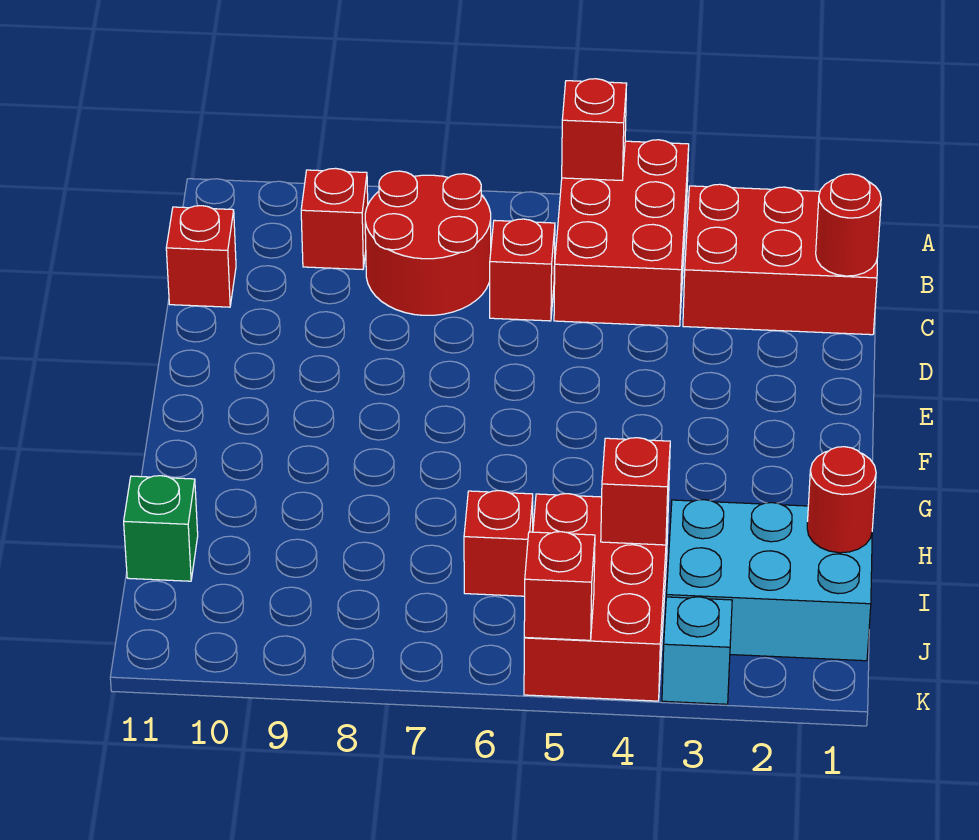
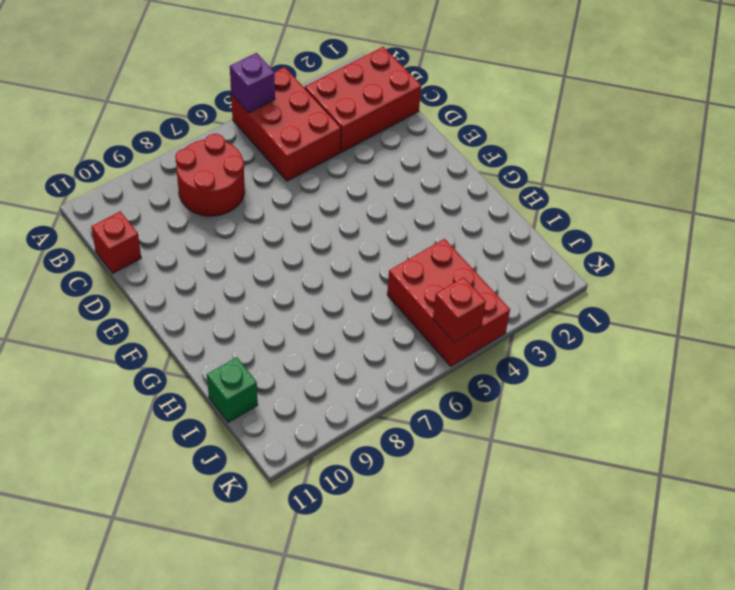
purple 1x1 brick [230,53,275,113] -> red 1x1 brick [562,79,627,180]
none -> red 1x1 brick [301,168,368,270]
none -> red 1x1 brick [490,219,555,321]
none -> cyan 2x3 brick [666,500,872,661]

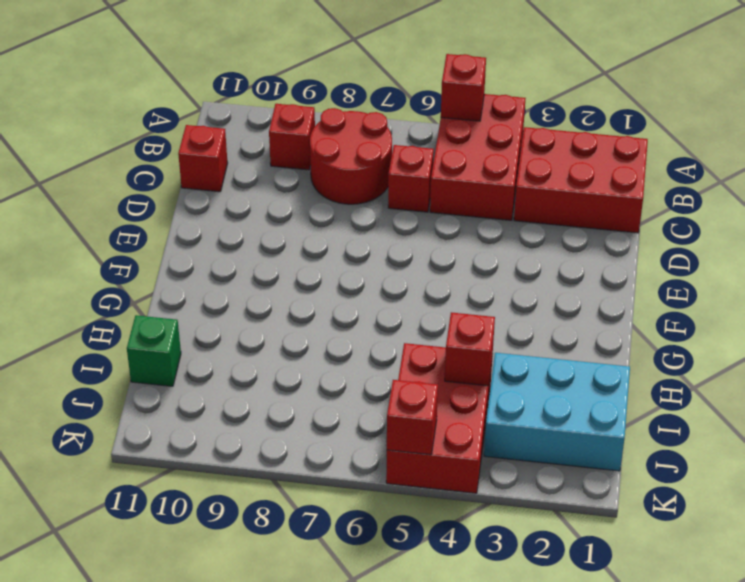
none -> red 1x1 brick [464,491,533,596]
none -> cyan 1x1 brick [662,597,732,704]
none -> red 1x1 round brick [816,174,881,276]

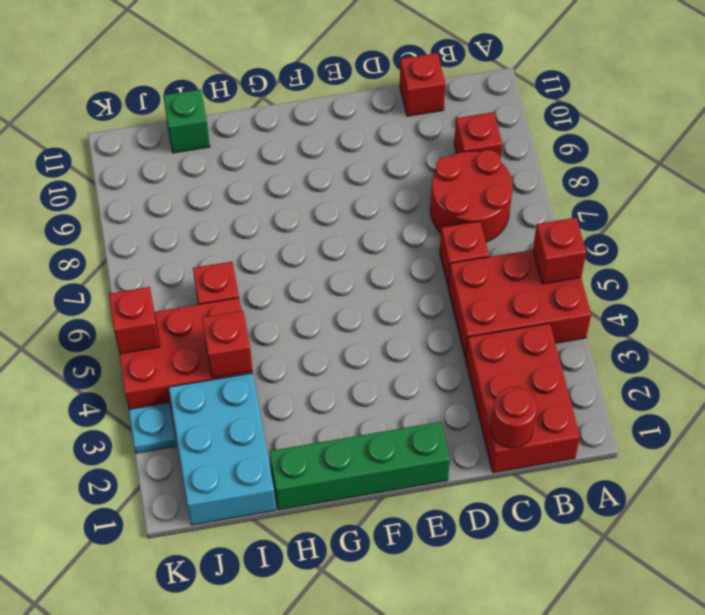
green 1x4 brick [269,422,450,510] -> none
cyan 1x1 plate [129,403,176,453] -> cyan 1x1 brick [662,597,732,704]
none -> red 1x1 round brick [807,447,876,553]

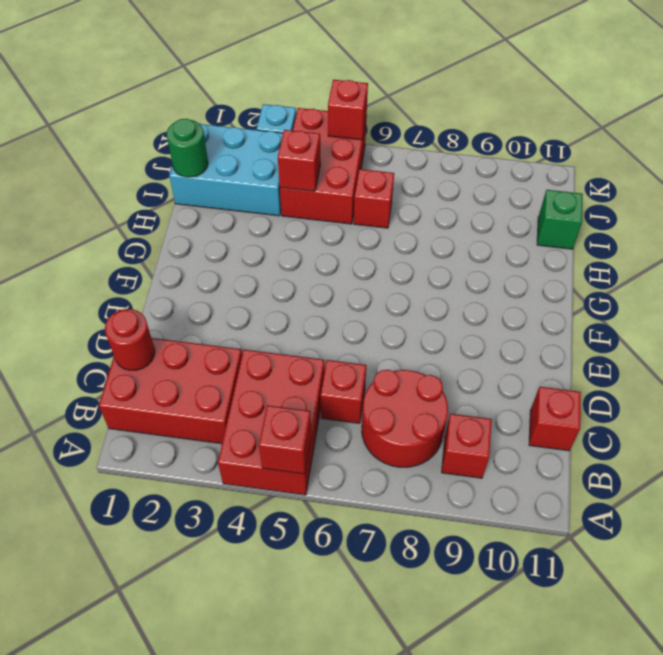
green 1x1 round brick [167,119,208,177] -> red 1x1 round brick [807,447,876,553]

